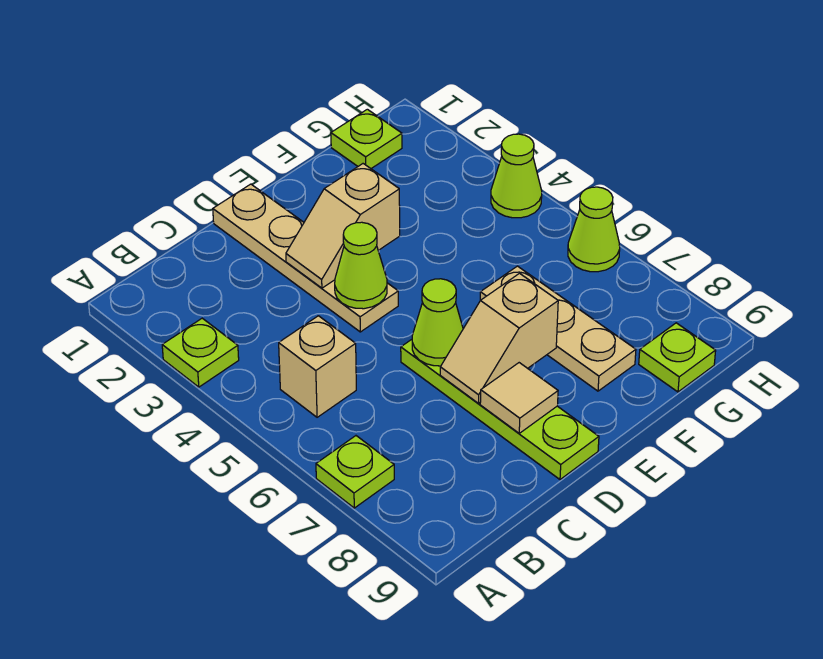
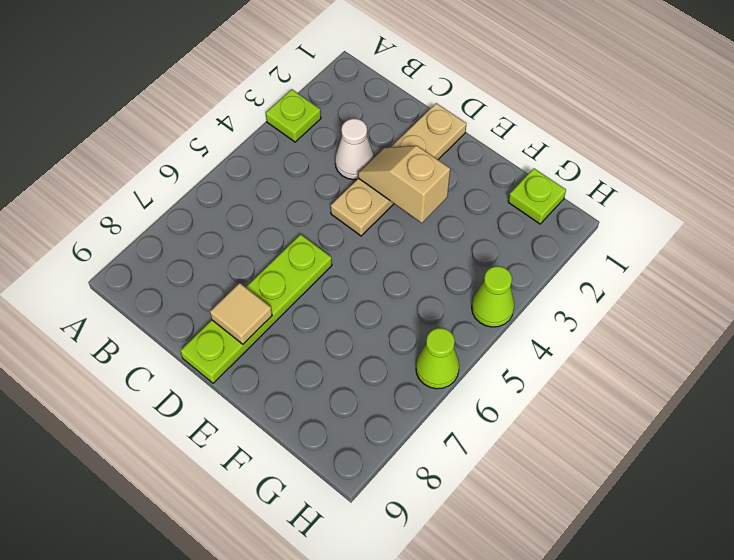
white 1x1 cone [335,119,374,180] -> none
none -> lime 1x1 plate [316,436,394,508]
none -> tan 1x1 brick [279,316,356,417]
none -> tan 1x3 plate [480,266,636,391]

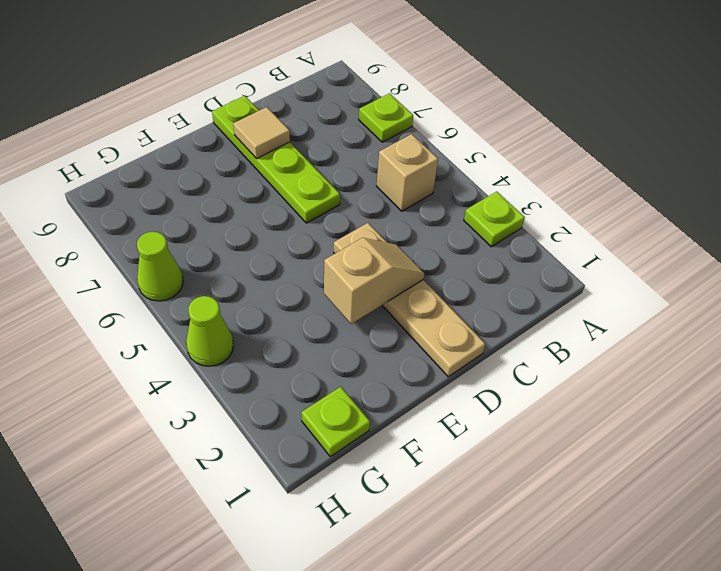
none -> tan 1x3 plate [480,266,636,391]
none -> lime 1x1 plate [639,323,716,392]
none -> lime 1x1 cone [335,222,387,309]

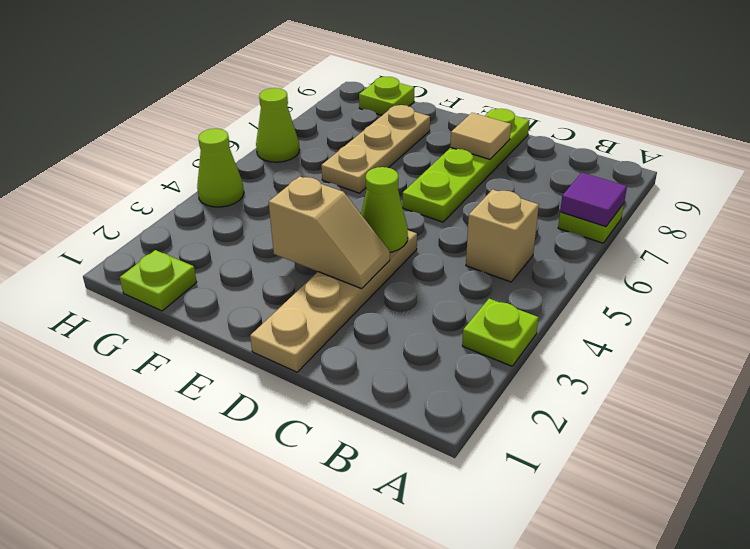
purple 1x1 tile [560,173,627,227] -> none
none -> lime 1x1 cone [412,279,463,366]
none -> tan 1x2 slope [440,273,558,403]

